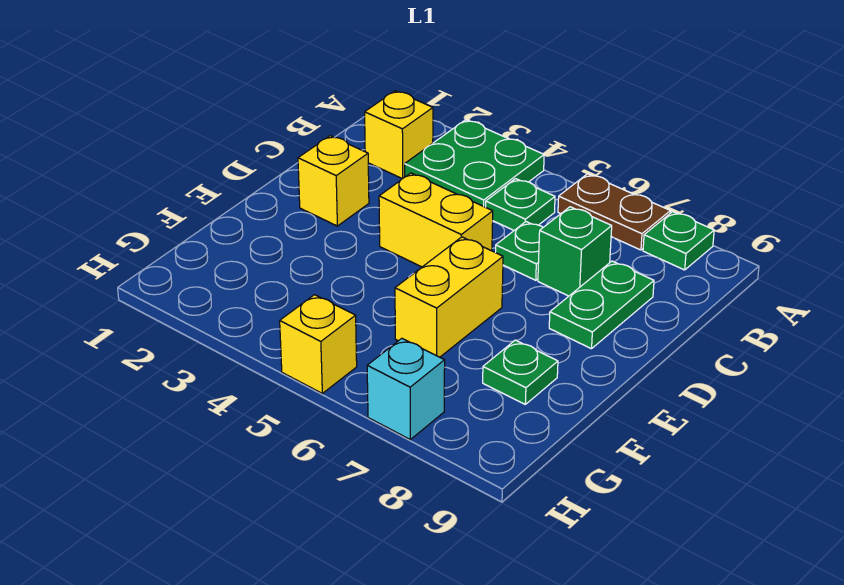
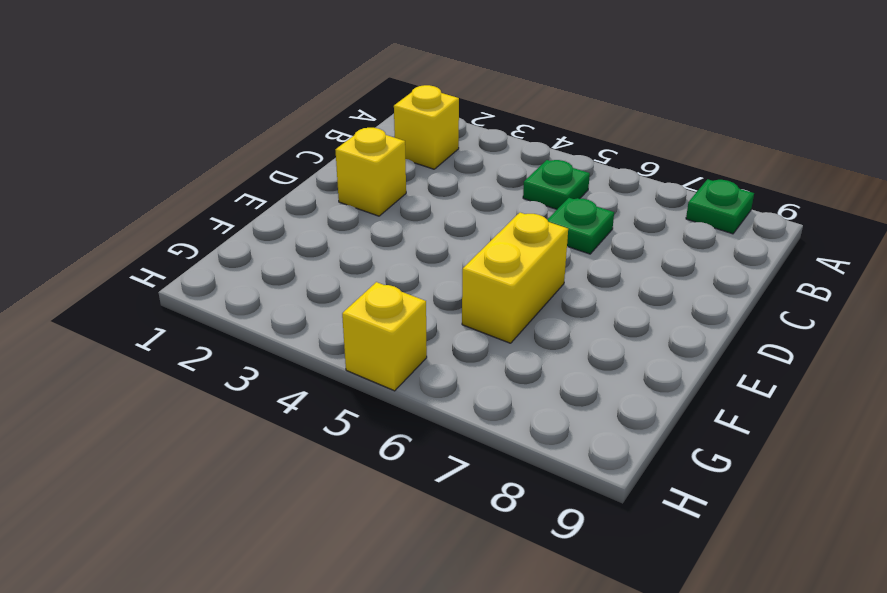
none -> green 2x2 plate [405,120,544,207]
none -> brown 1x2 plate [558,174,670,250]
none -> green 1x1 brick [538,207,612,296]

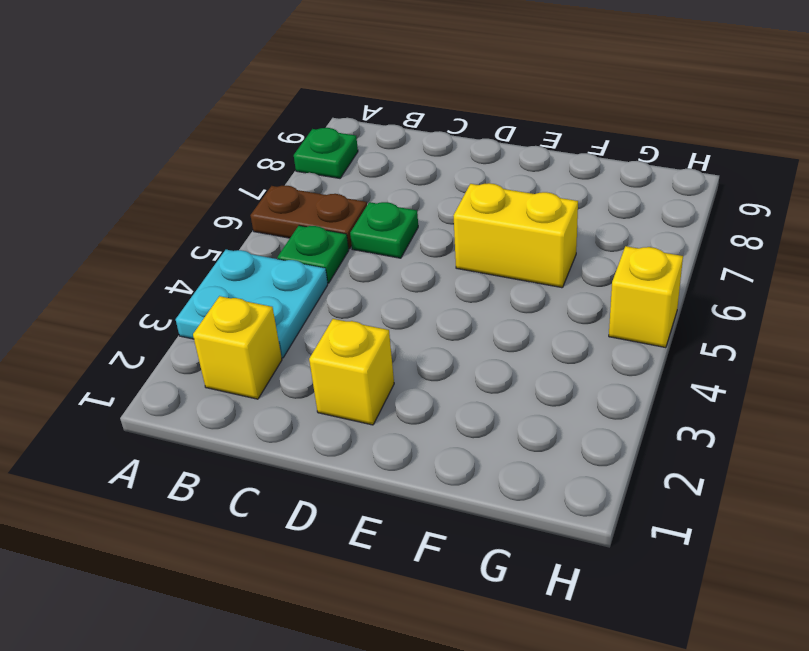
cyan 2x2 plate [176,250,328,358] -> green 2x2 plate [405,120,544,207]
brown 1x2 plate [250,186,367,249] -> brown 1x2 plate turned to [558,174,670,250]
none -> green 1x1 brick [538,207,612,296]
none -> green 1x2 plate [549,261,654,349]
none -> yellow 1x2 brick [379,173,493,267]

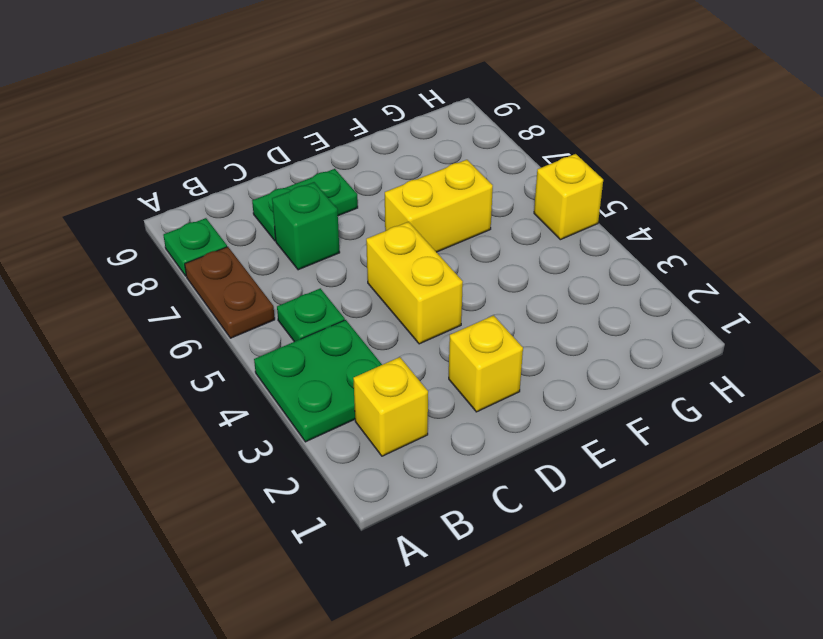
none -> green 1x1 plate [495,222,543,280]
none -> green 1x1 plate [483,340,558,404]
none -> cyan 1x1 brick [367,338,445,439]

